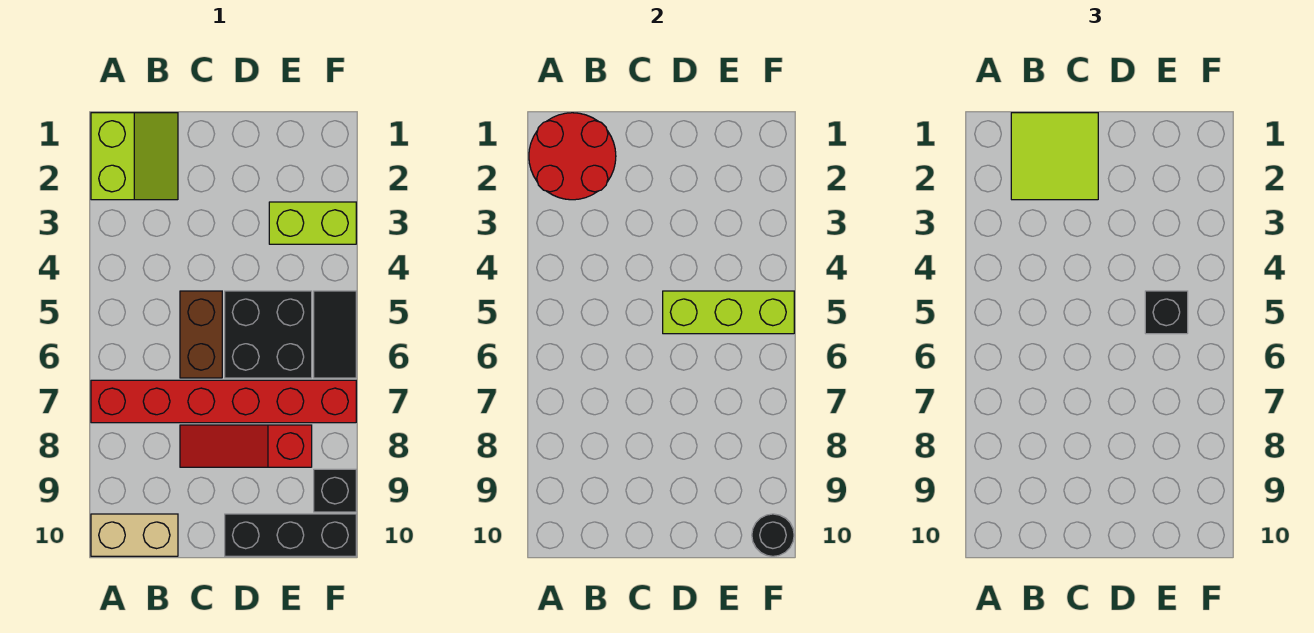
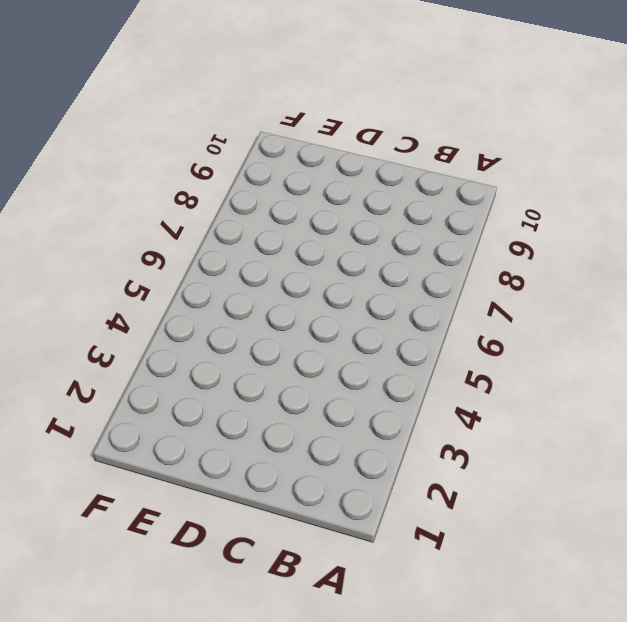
none -> lime 2x2 slope [91,113,178,200]
none -> red 1x6 brick [91,380,356,423]
none -> tan 1x2 brick [91,514,178,556]

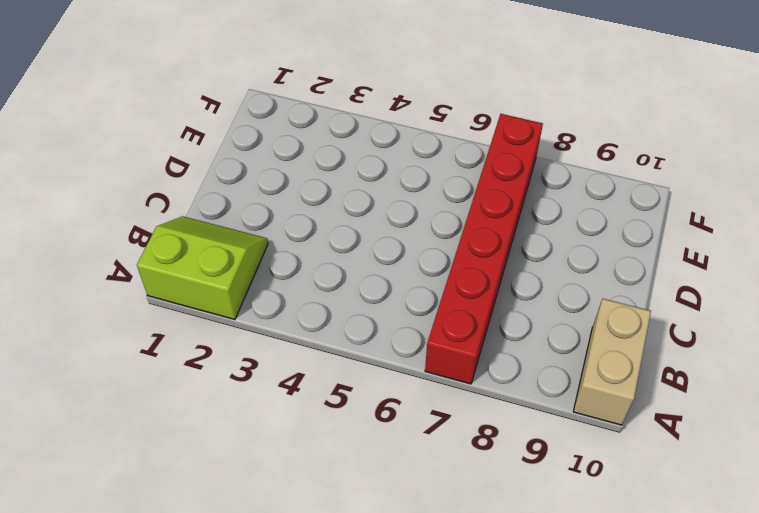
none -> brown 1x2 brick [180,291,222,378]
none -> red 1x3 slope [180,425,312,467]
none -> black 2x2 brick [225,291,312,378]

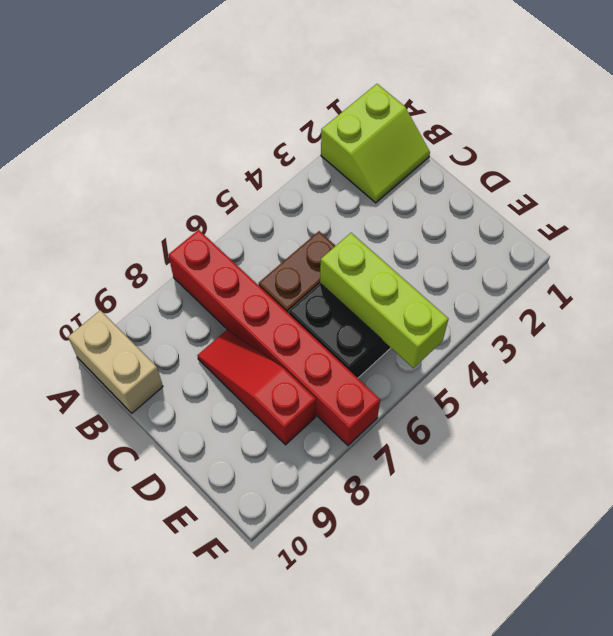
none -> black 1x3 brick [225,514,356,556]
none -> lime 1x2 brick [269,202,356,244]
none -> black 1x2 tile [314,291,356,378]

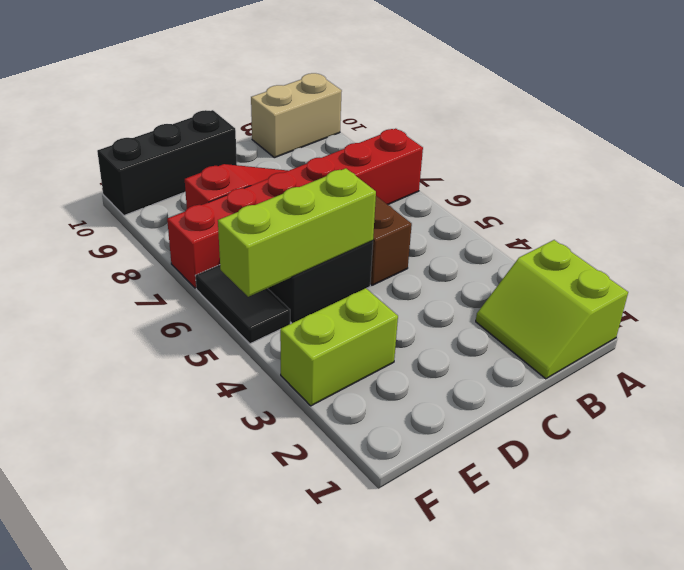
none -> black 1x1 brick [314,469,356,512]
none -> red 2x2 round brick [529,113,616,200]
none -> black 1x1 round brick [752,514,794,556]

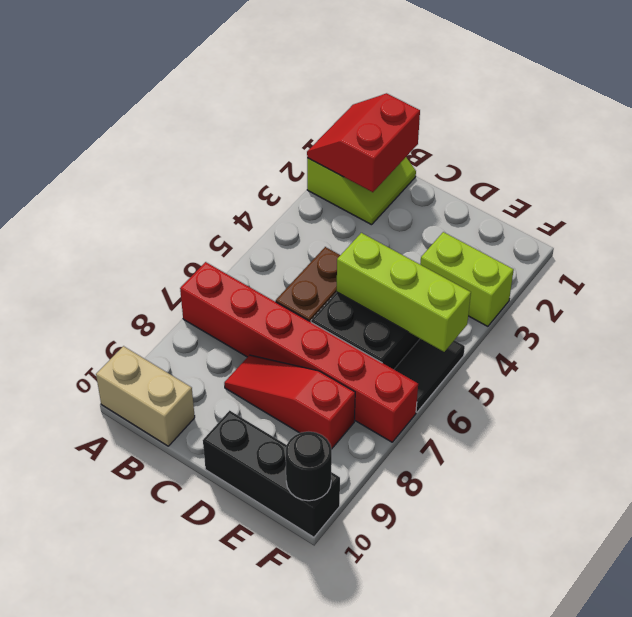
red 2x2 slope [307,93,420,192] -> red 2x2 round brick [529,113,616,200]
none -> black 1x1 brick [314,469,356,512]
none -> lime 2x2 tile [1011,113,1098,200]
none -> black 1x1 brick [1145,291,1188,334]

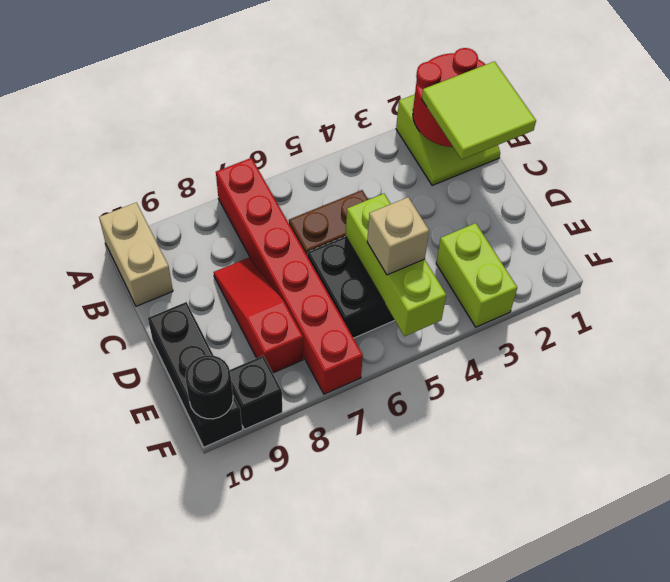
tan 1x1 brick [367,197,429,275] -> black 1x1 brick [1145,291,1188,334]
none -> black 1x2 tile [314,291,356,378]

